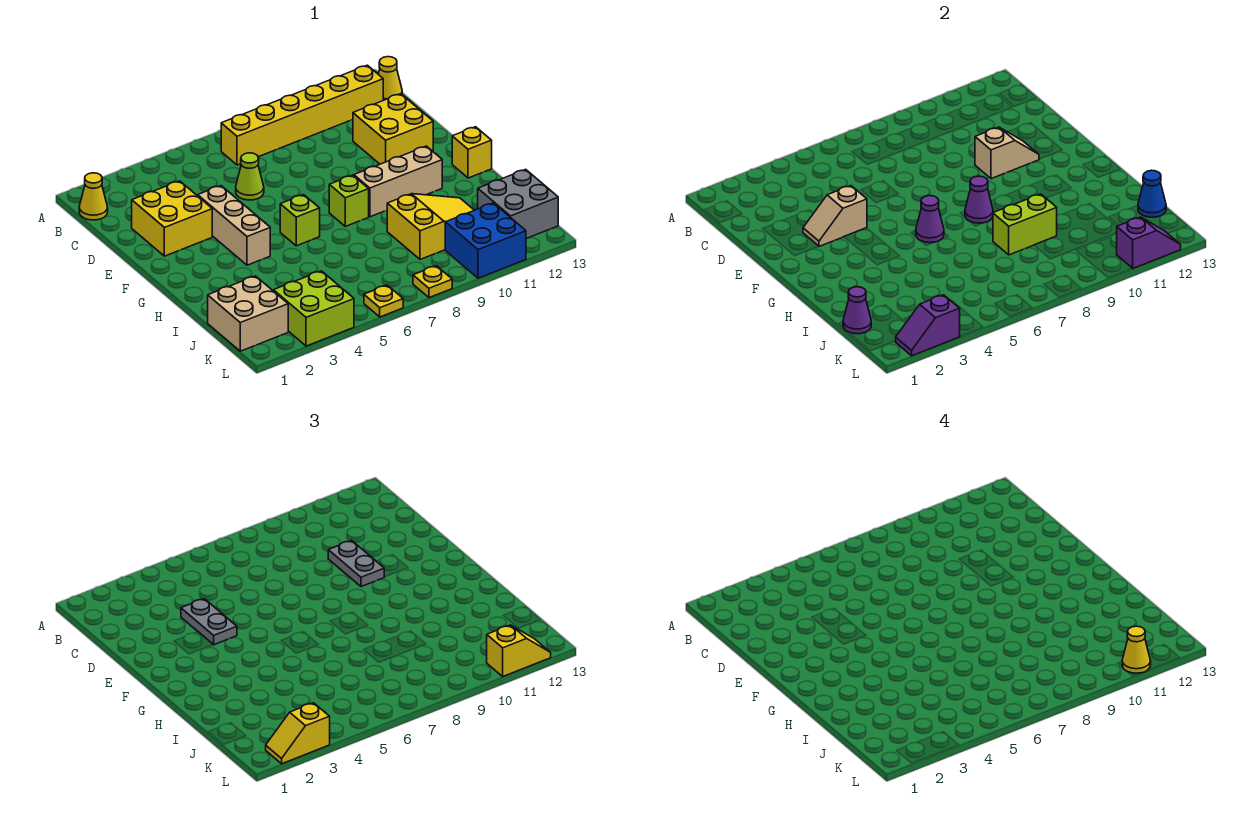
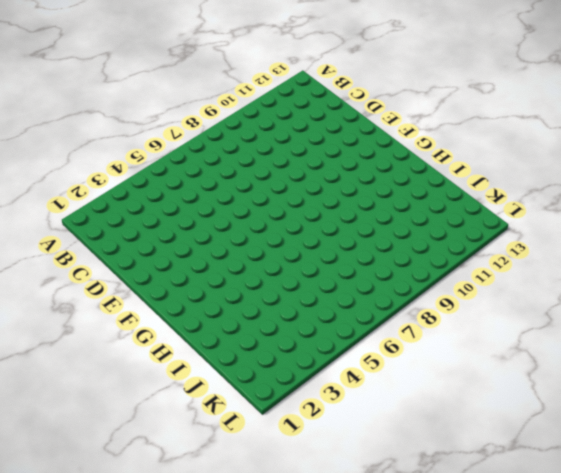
none -> yellow 1x1 cone [79,173,108,220]
none -> yellow 1x6 brick [221,65,383,165]
none -> yellow 1x1 cone [378,57,402,100]
none -> yellow 2x2 brick [132,181,212,256]

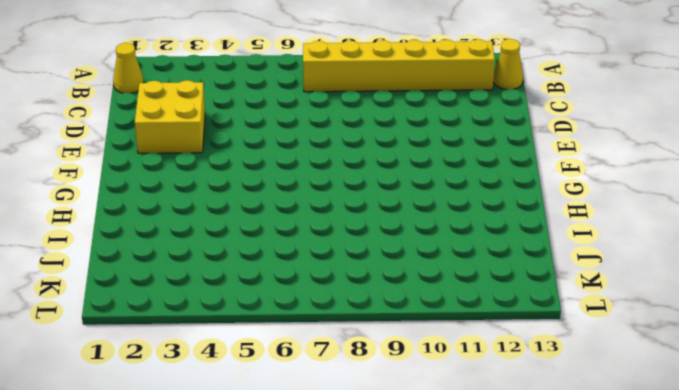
none -> lime 1x1 cone [236,153,264,200]
none -> yellow 2x2 brick [353,94,433,164]
none -> tan 1x3 brick [198,186,270,265]
none -> lime 1x1 brick [280,195,320,246]

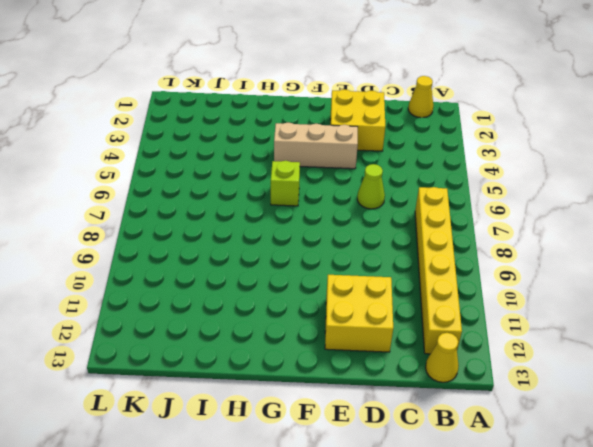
none -> lime 1x1 brick [329,175,369,226]
none -> tan 1x3 brick [354,146,442,217]
none -> yellow 1x1 brick [452,127,492,178]
none -> yellow 2x3 slope [387,194,474,259]

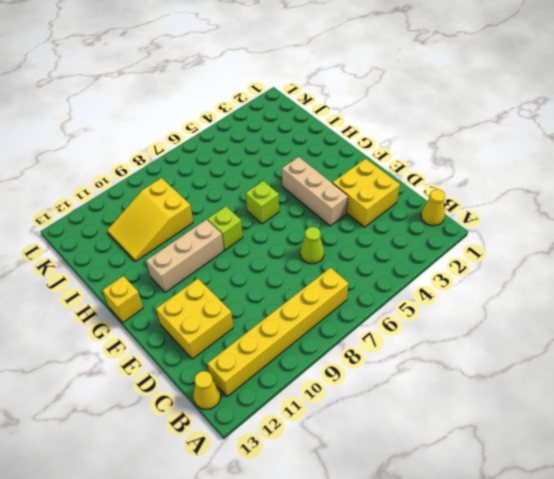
none -> tan 2x2 brick [208,276,288,351]
none -> grey 2x2 brick [478,169,558,238]
none -> lime 2x2 brick [273,271,354,346]
none -> blue 2x2 brick [445,203,526,278]

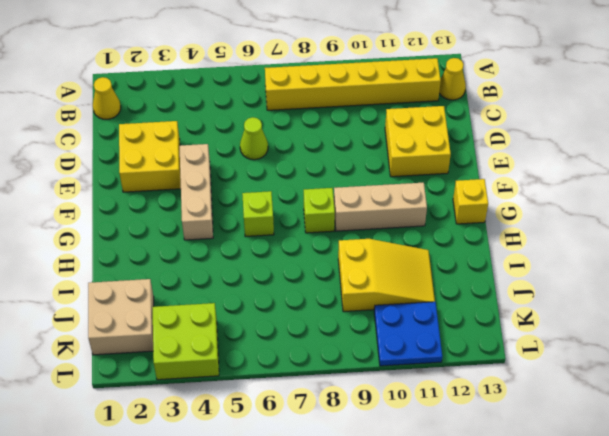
blue 2x2 plate [374,302,442,366] -> blue 2x2 brick [445,203,526,278]
none -> grey 2x2 brick [478,169,558,238]
none -> yellow 1x1 plate [364,285,403,317]
none -> yellow 1x1 plate [413,266,452,298]
none -> tan 1x2 slope [803,186,867,246]

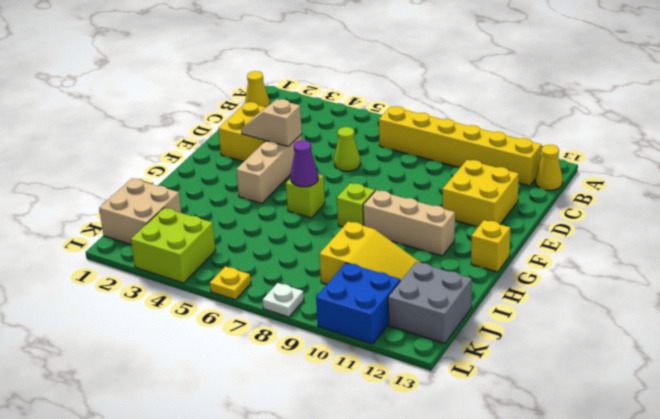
white 1x1 plate [263,283,304,317] -> yellow 1x1 plate [413,266,452,298]
none -> tan 1x2 slope [975,127,1039,179]
none -> purple 1x1 cone [965,176,993,223]
none -> lime 1x2 brick [993,194,1057,255]
none -> purple 1x1 cone [843,287,871,334]

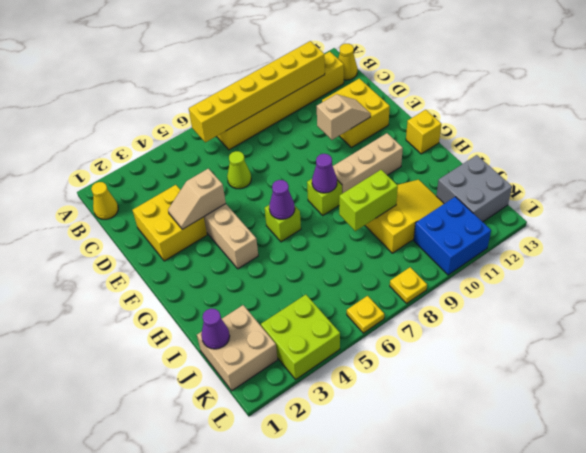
yellow 1x6 brick [189,41,325,142] -> none
none -> blue 1x1 cone [1138,170,1166,217]
none -> purple 1x2 slope [896,295,960,356]
none -> purple 1x2 slope [1117,217,1181,268]
none -> grey 1x2 plate [181,599,237,645]

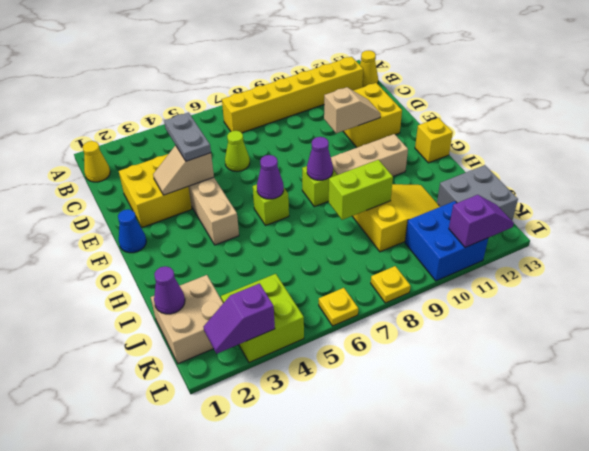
blue 1x1 cone [118,209,146,253] -> blue 1x1 cone moved to [1138,170,1166,217]
none -> grey 1x2 plate [328,540,384,587]
none -> yellow 1x2 slope [266,703,330,764]
none -> yellow 1x2 slope [487,625,551,676]
none -> yellow 1x1 cone [1122,626,1151,673]

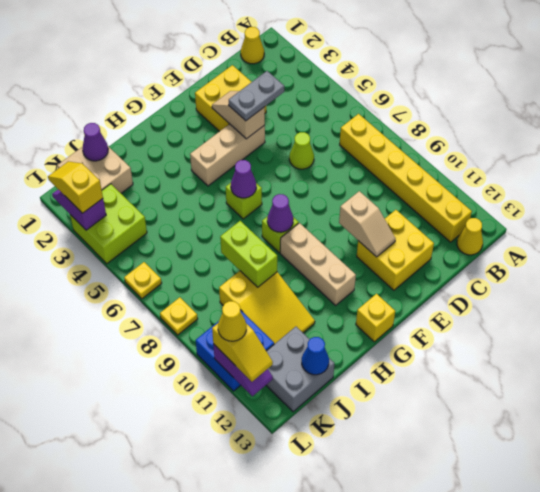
none -> grey 1x2 plate [328,540,384,587]

